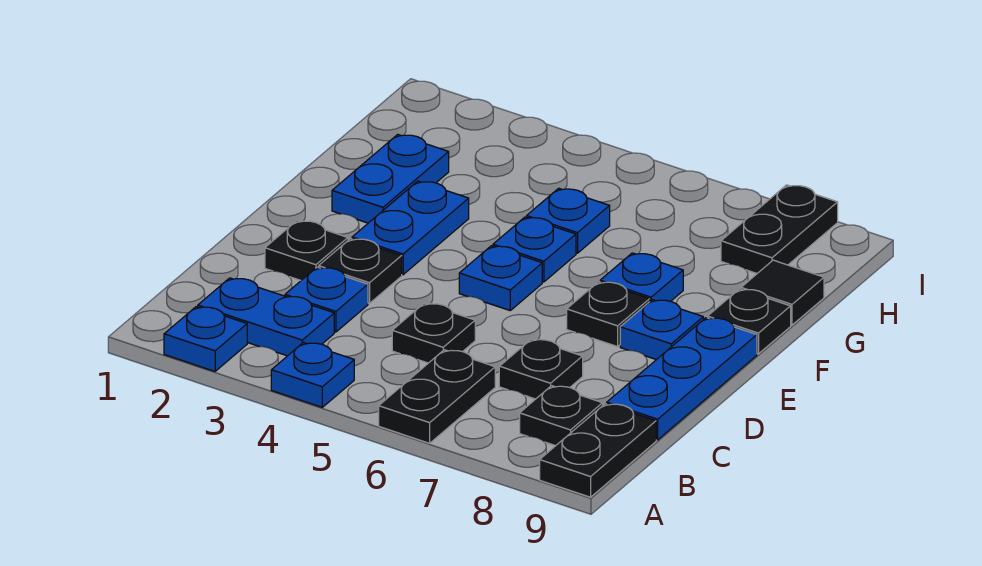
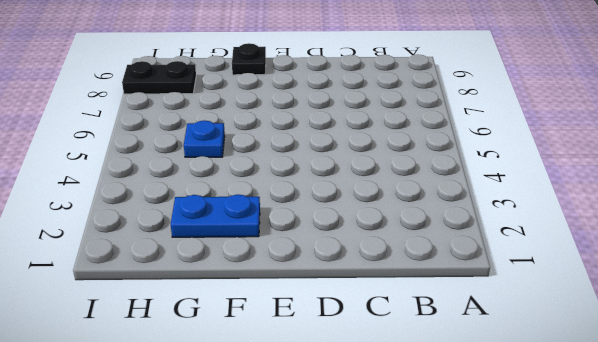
none -> blue 1x1 plate [164,307,247,371]
none -> blue 1x1 plate [271,343,354,407]
none -> black 1x2 plate [379,350,495,443]

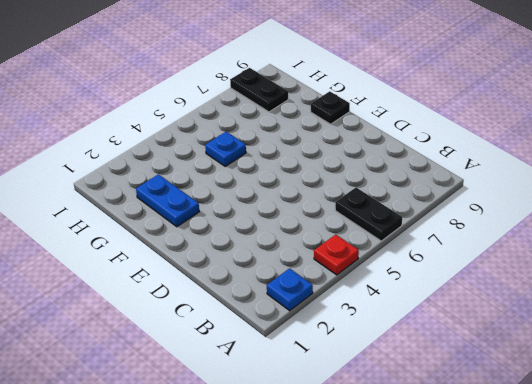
red 1x1 plate [314,234,359,275] -> blue 1x1 plate [271,343,354,407]
none -> black 1x2 plate [540,404,656,497]
none -> blue 1x2 plate [198,278,334,356]
none -> black 1x1 plate [520,386,603,446]

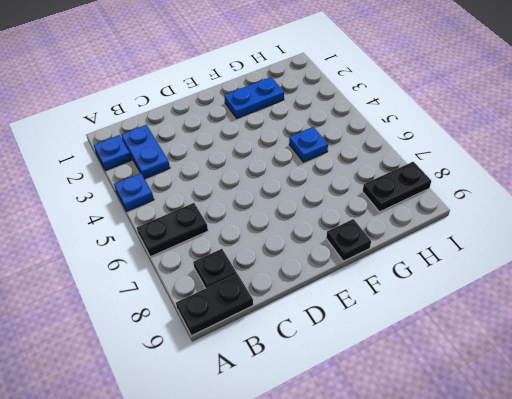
none -> blue 1x1 plate [285,267,368,332]
none -> black 1x1 plate [392,303,475,363]
none -> black 1x1 plate [499,339,583,399]

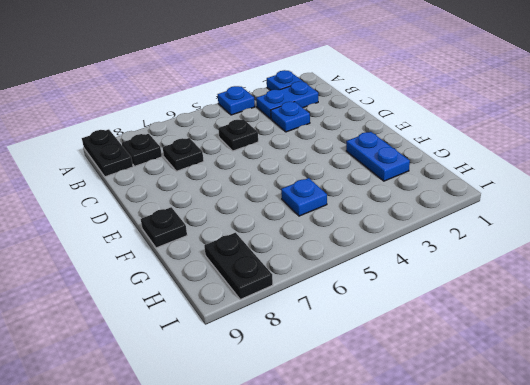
none -> black 1x2 plate [379,350,495,443]
none -> blue 1x3 plate [607,318,757,440]
none -> black 1x1 plate [265,221,348,280]

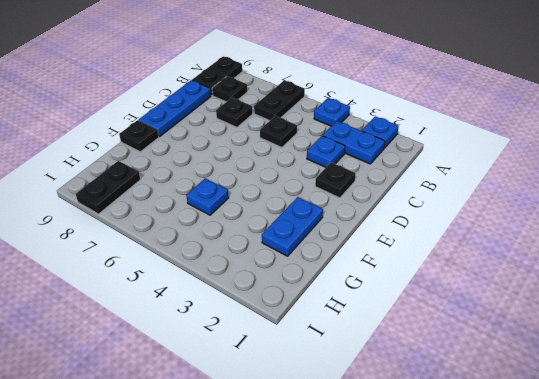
none -> black 1x1 plate [319,239,402,303]
none -> blue 1x2 plate [352,181,469,275]
none -> blue 1x1 plate [459,246,542,310]

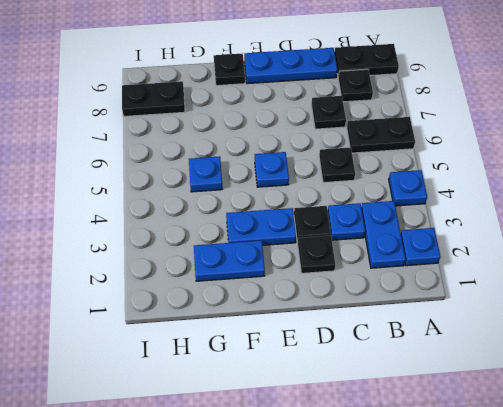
none -> black 1x1 plate [567,282,650,347]
none -> blue 1x1 plate [620,300,703,360]
none -> blue 1x1 plate [493,217,576,282]

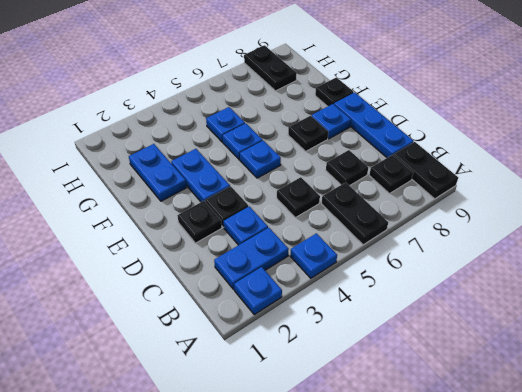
none -> blue 1x1 plate [600,253,683,302]
none -> black 1x1 tile [741,260,824,325]

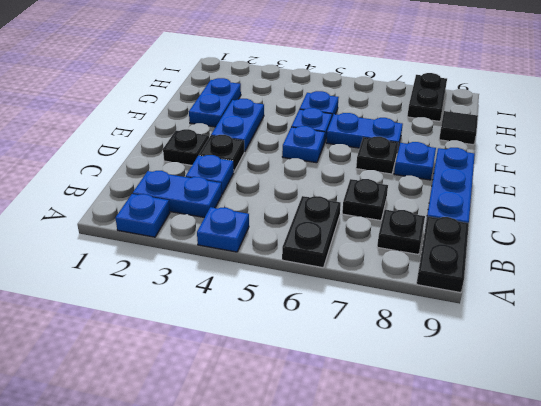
blue 1x2 plate [326,113,403,151] -> blue 1x1 plate [600,253,683,302]
none -> black 1x1 plate [392,303,475,363]
none -> black 1x1 plate [707,289,791,354]

